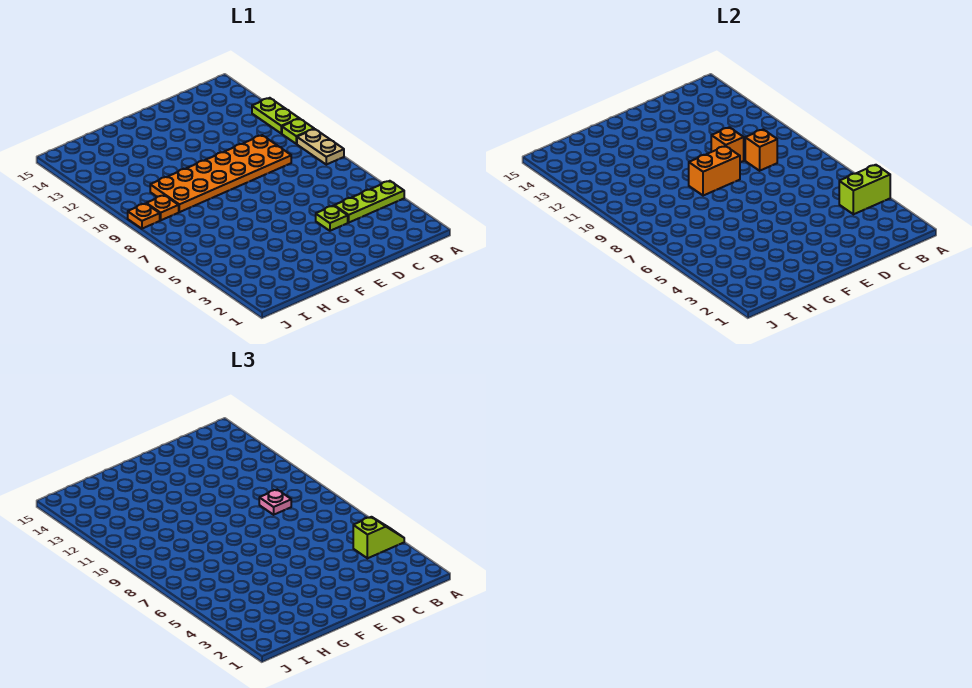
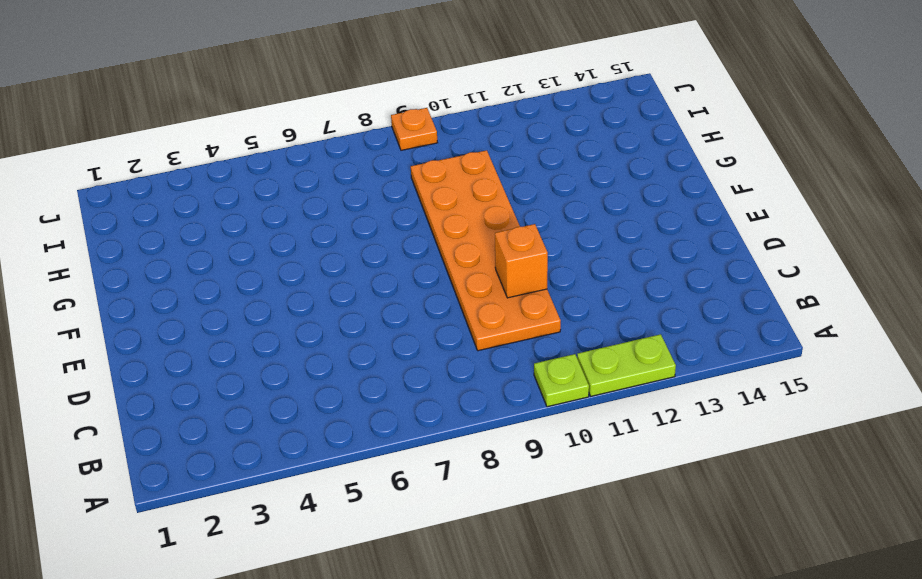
none -> lime 1x3 plate [334,181,404,222]
none -> tan 1x2 plate [297,129,344,165]
none -> lime 1x1 plate [316,206,348,231]

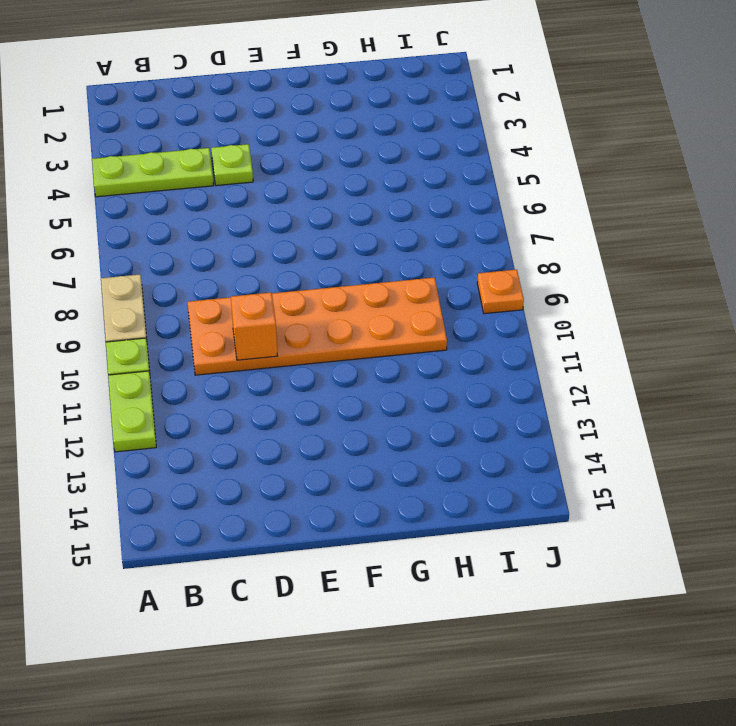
none -> orange 1x1 plate [146,195,179,220]
none -> lime 1x2 brick [839,165,890,214]
none -> orange 1x1 brick [745,130,777,171]

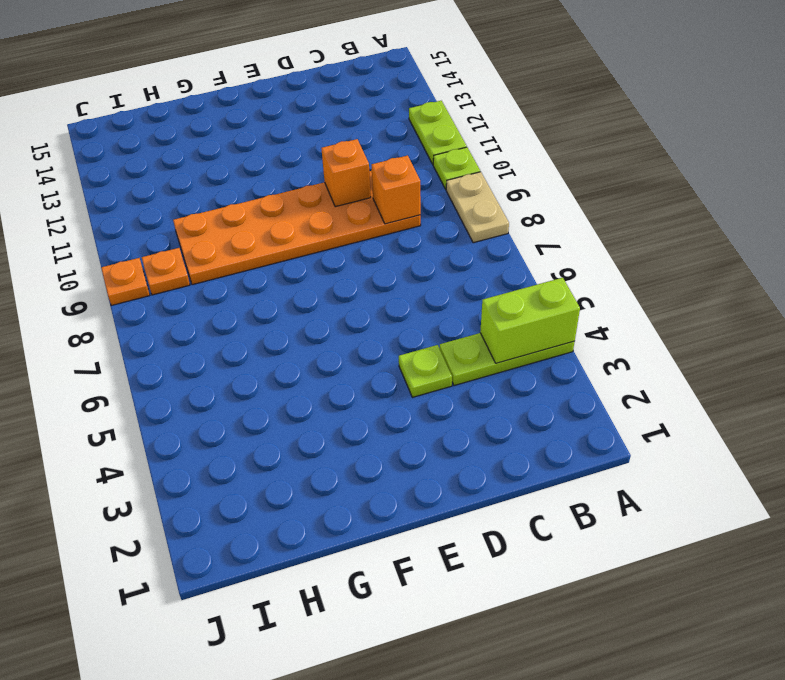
none -> orange 1x2 brick [689,146,740,196]
none -> lime 1x2 slope [353,517,404,558]
none -> pink 1x1 plate [259,490,291,515]

